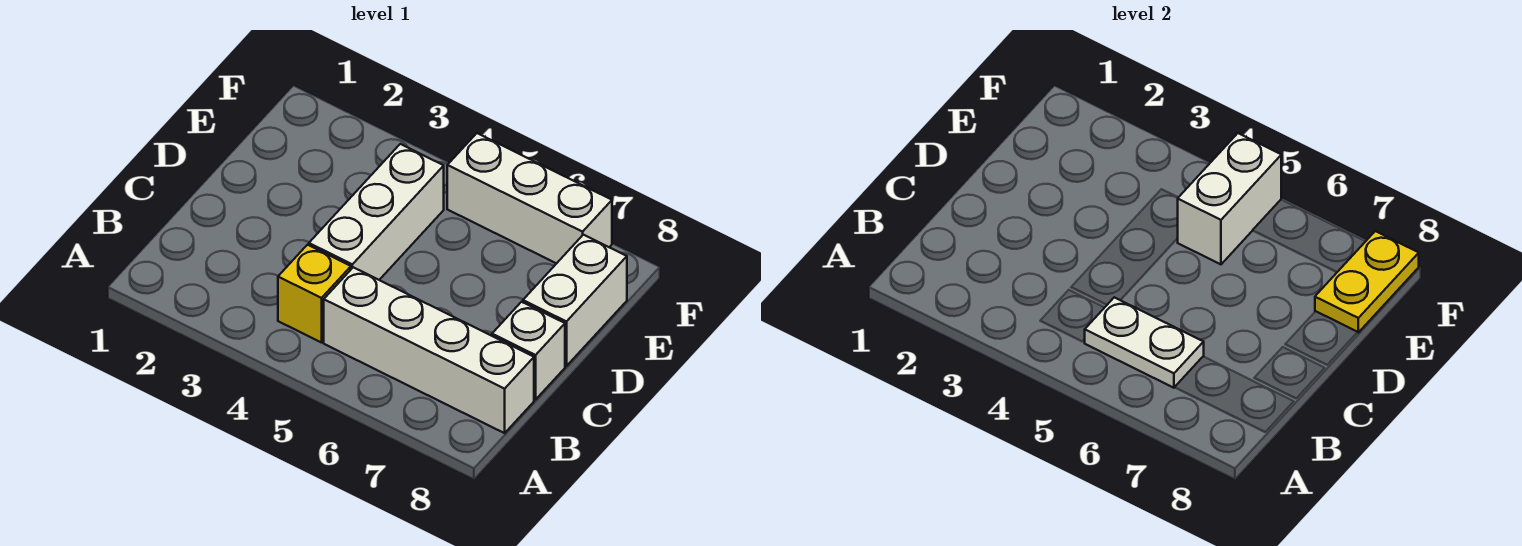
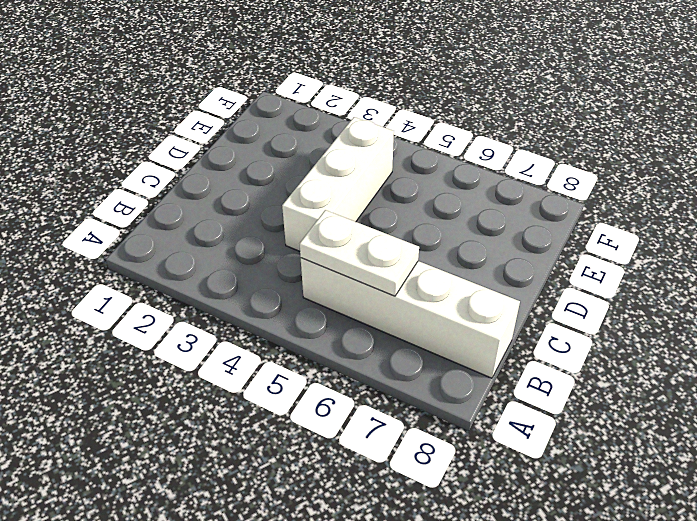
none -> yellow 1x1 brick [278,245,351,343]
none -> white 1x1 brick [492,302,565,400]

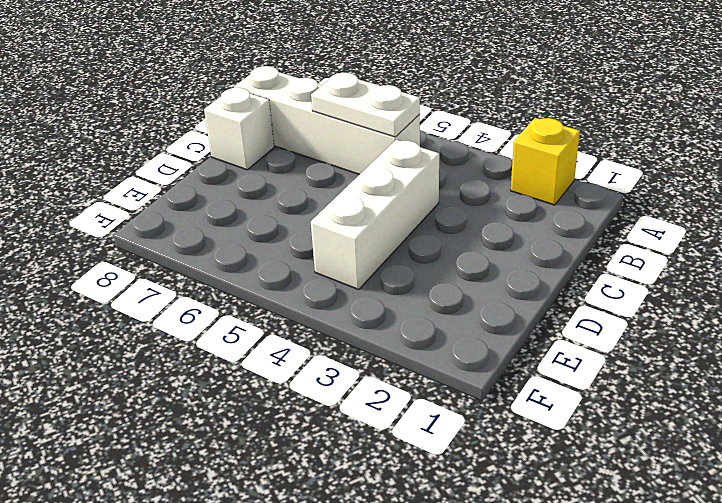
yellow 1x1 brick [511,118,580,205] -> yellow 1x1 brick moved to [278,245,351,343]
none -> white 1x2 brick [523,235,627,366]
none -> white 1x3 brick [447,133,612,264]

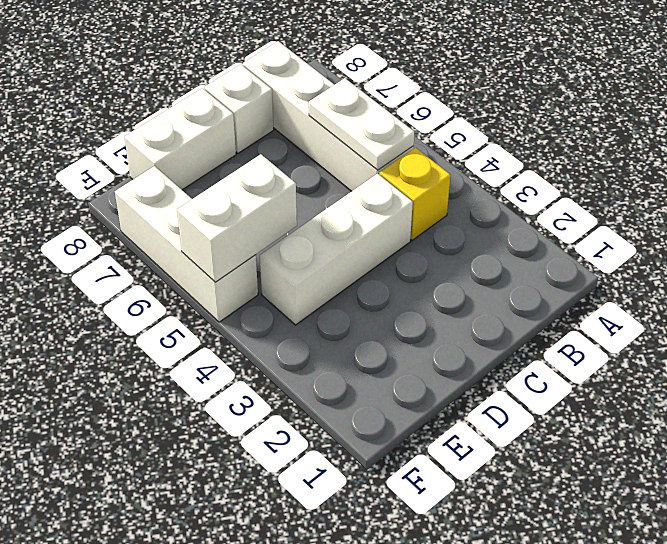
none -> yellow 1x2 plate [1315,231,1419,332]

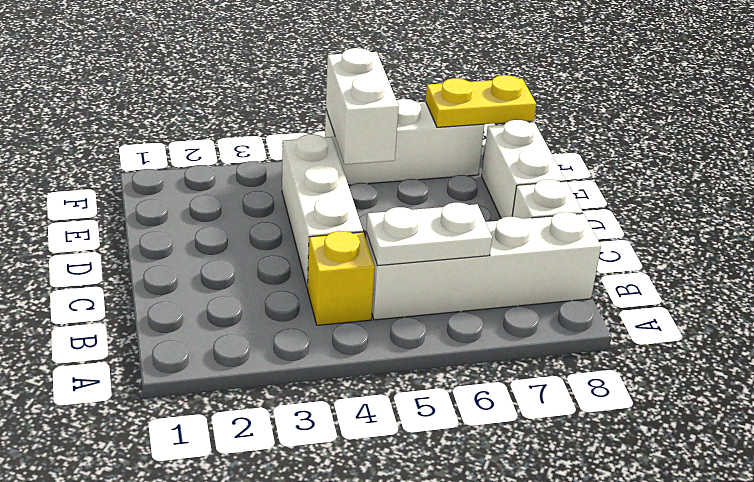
yellow 1x2 plate [426,75,536,127] -> yellow 1x2 plate turned to [1315,231,1419,332]

